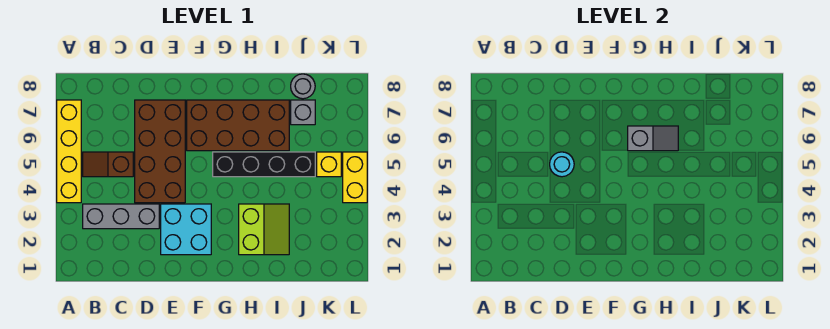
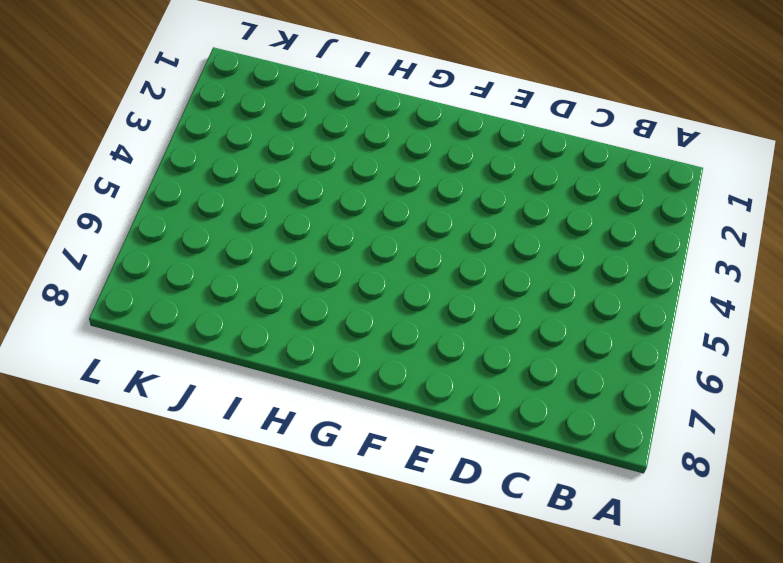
none -> yellow 1x4 brick [57,100,81,203]
none -> grey 1x3 brick [83,204,159,229]
none -> brown 1x2 slope [83,152,133,177]

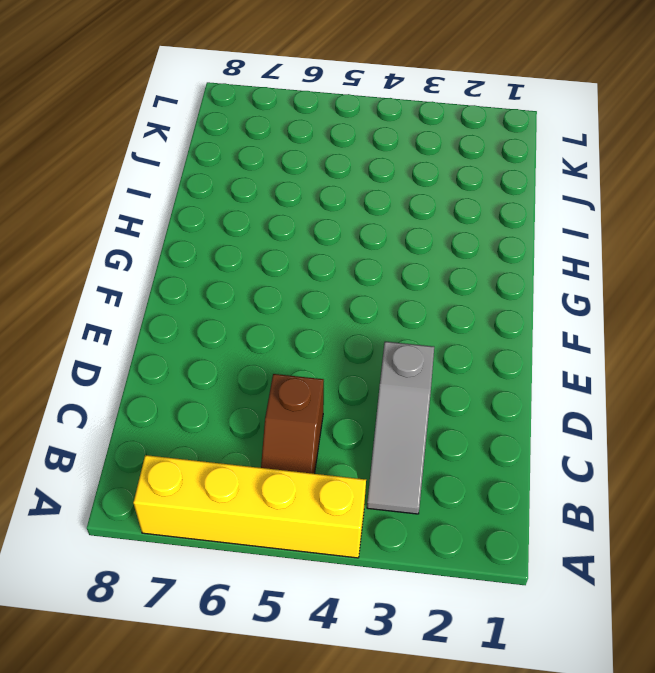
grey 1x3 slope [367,342,434,514] -> grey 1x3 brick [83,204,159,229]
none -> brown 2x4 brick [135,100,185,203]
none -> cyan 2x2 brick [161,204,211,255]
none -> brown 2x4 brick [187,100,289,151]

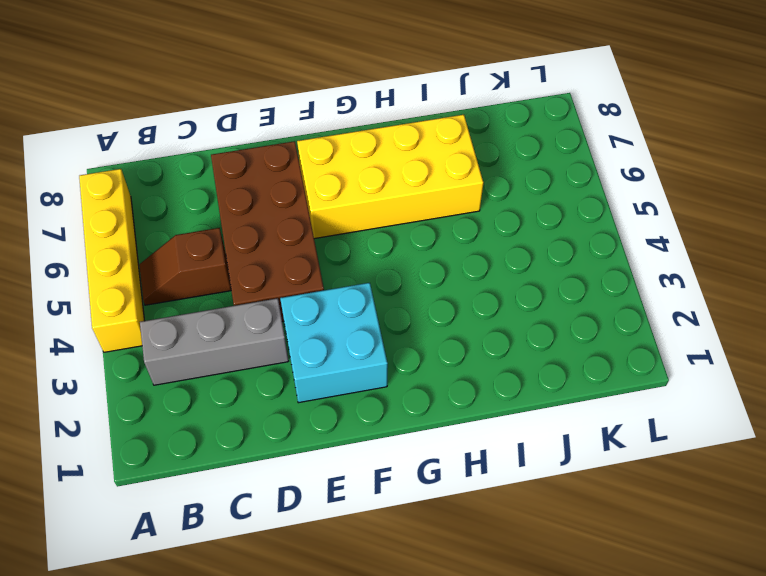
yellow 2x4 brick [297,115,483,239] -> brown 2x4 brick [187,100,289,151]
none -> black 1x4 brick [213,152,315,177]
none -> lime 2x2 slope [239,204,289,255]
none -> grey 1x1 brick [291,100,315,125]

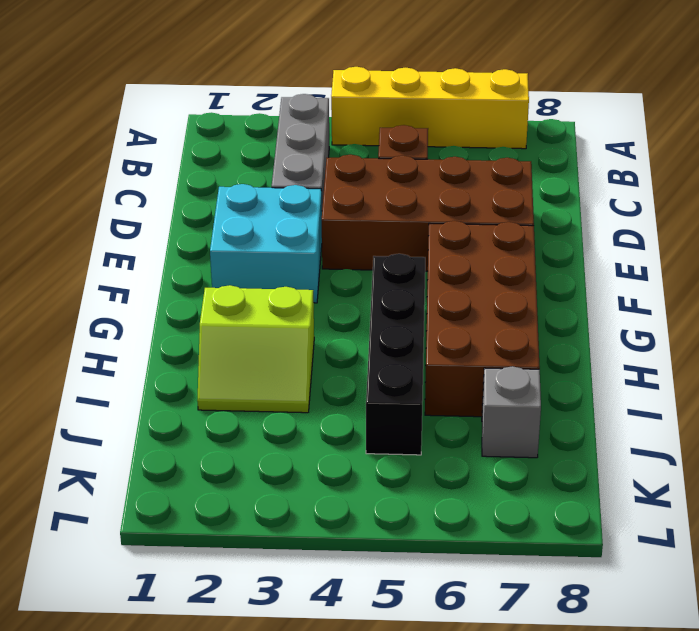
none -> grey 1x1 round brick [291,74,315,99]
none -> yellow 1x1 brick [317,152,341,177]
none -> yellow 1x2 brick [343,152,367,203]

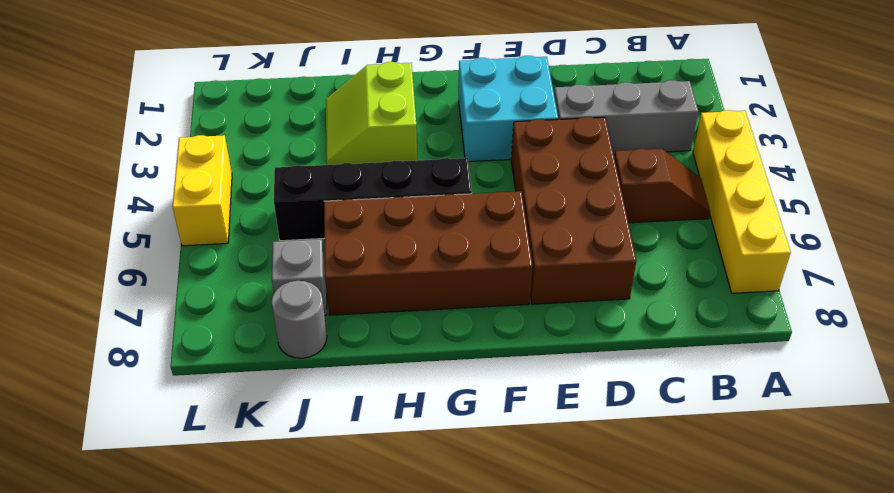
none -> yellow 1x1 brick [317,152,341,177]
none -> cyan 1x1 round brick [550,152,574,177]
none -> grey 1x2 slope [628,126,678,151]

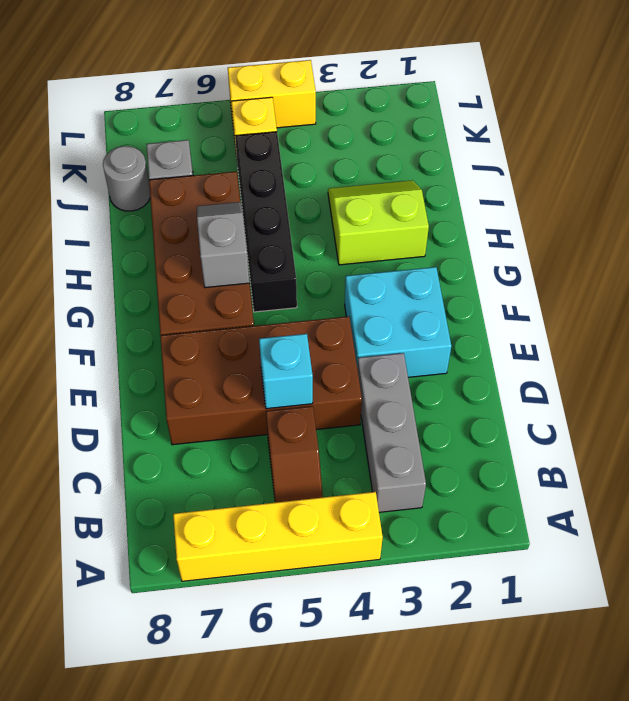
cyan 1x1 brick [259,334,313,409] -> cyan 1x1 round brick [550,152,574,177]

